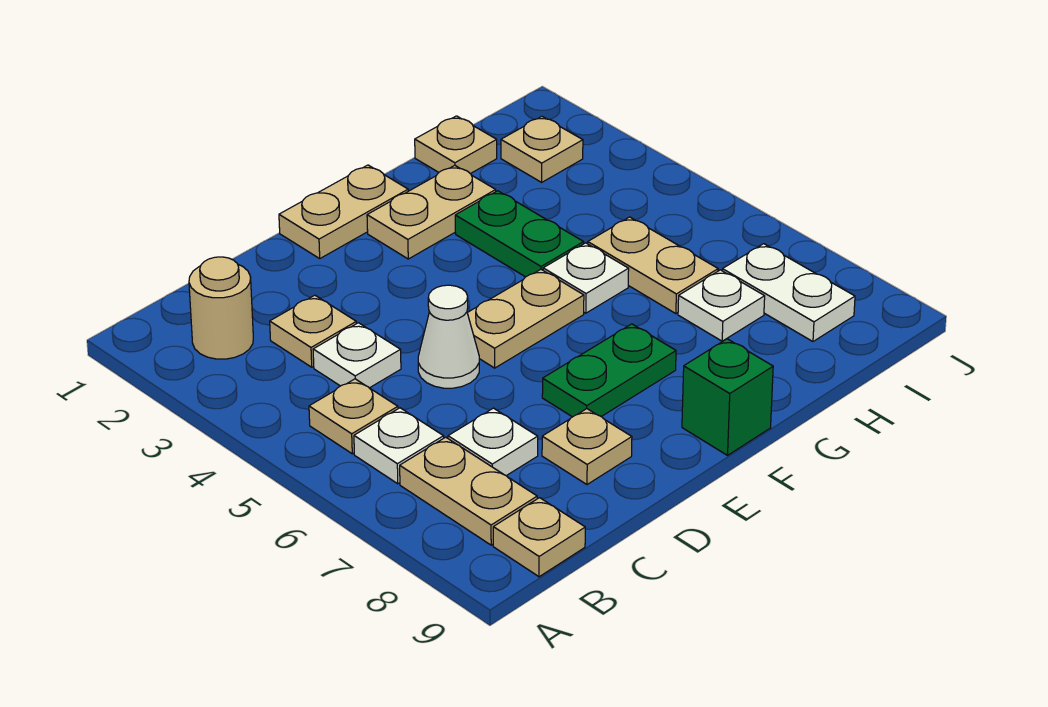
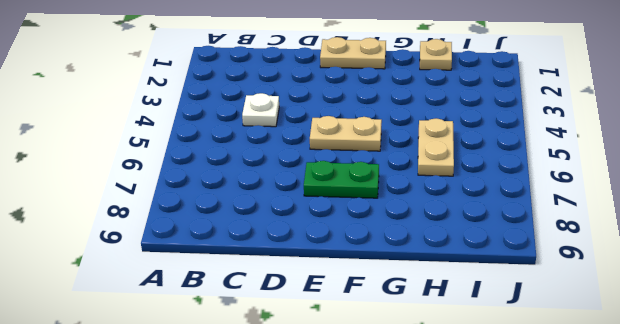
none -> tan 1x1 round brick [189,257,253,359]
none -> tan 1x1 plate [309,379,398,454]
none -> white 1x1 plate [354,408,444,484]

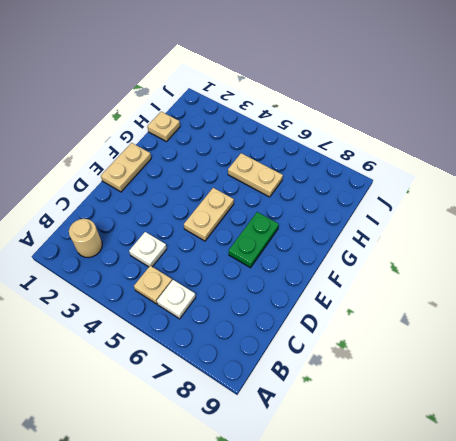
none -> tan 1x2 plate [400,437,537,545]
none -> tan 1x1 plate [493,498,585,577]
none -> tan 1x1 plate [270,295,356,367]

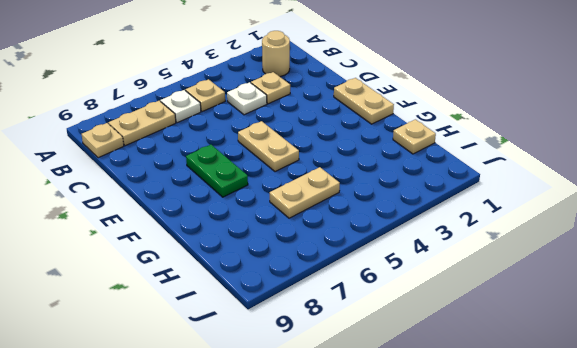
none -> white 1x1 plate [448,408,538,476]
none -> white 1x1 cone [418,285,479,388]
none -> tan 1x1 plate [542,409,632,484]

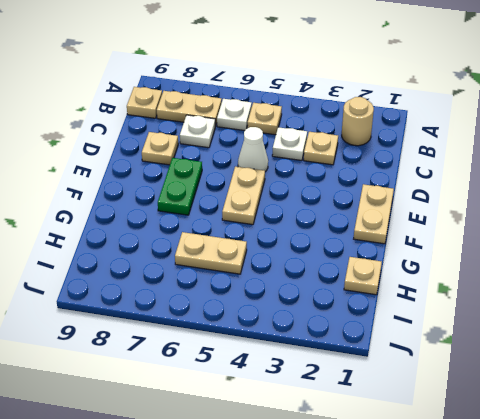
none -> tan 1x2 plate [367,165,496,259]
none -> green 1x1 brick [682,339,773,455]
none -> green 1x2 plate [455,191,584,277]

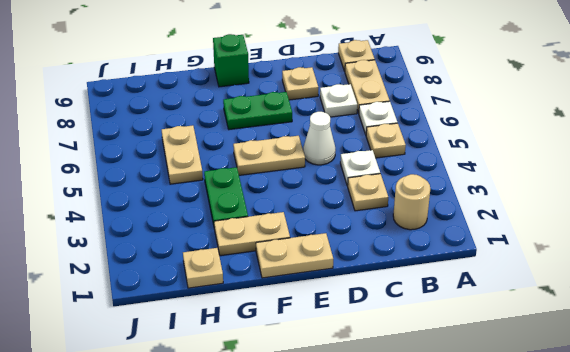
none -> white 1x1 plate [543,243,629,313]
none -> white 1x1 plate [678,270,765,341]
none -> tan 1x1 plate [501,117,583,182]

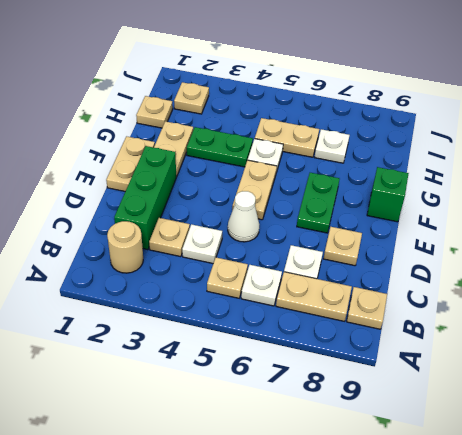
green 1x3 brick [114,146,176,250] -> none
none -> white 1x2 plate [722,244,855,341]

